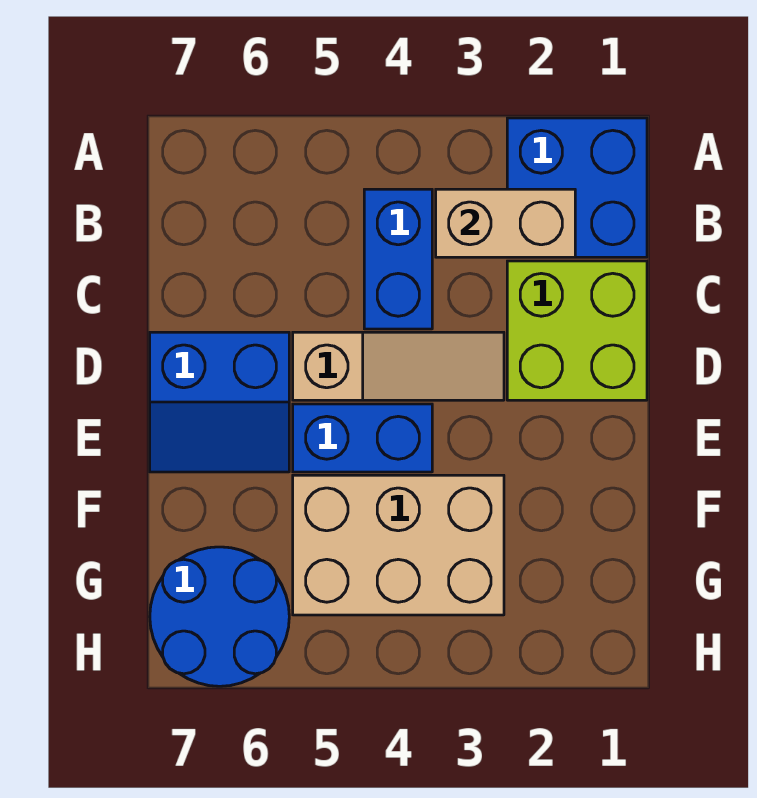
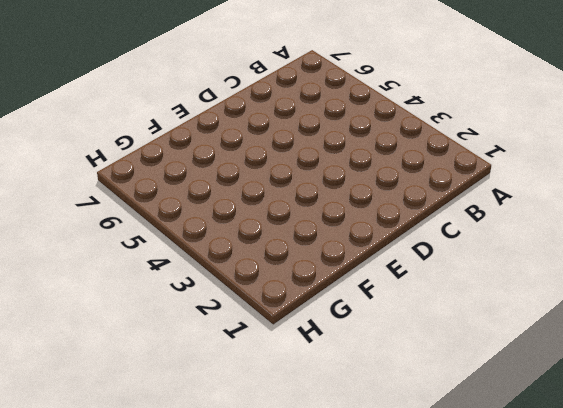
none -> blue 2x2 brick [507,118,647,257]
none -> blue 1x2 brick [364,189,432,329]

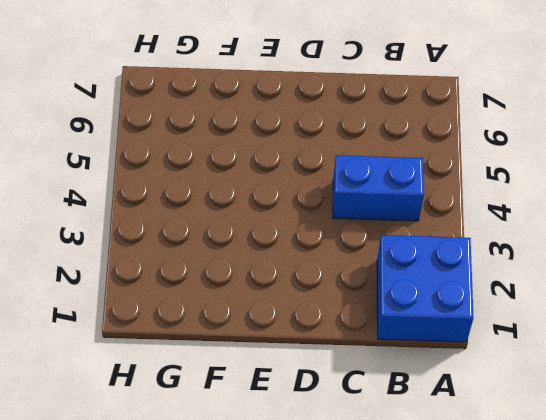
none -> lime 2x2 brick [507,261,647,400]
none -> tan 1x3 slope [293,332,504,400]

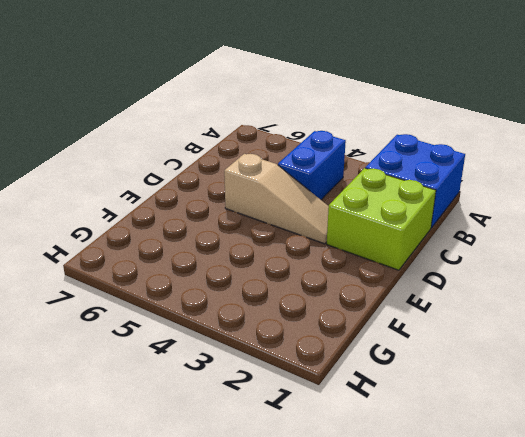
none -> blue 2x2 slope [150,332,289,472]
none -> blue 1x2 brick [293,404,432,472]

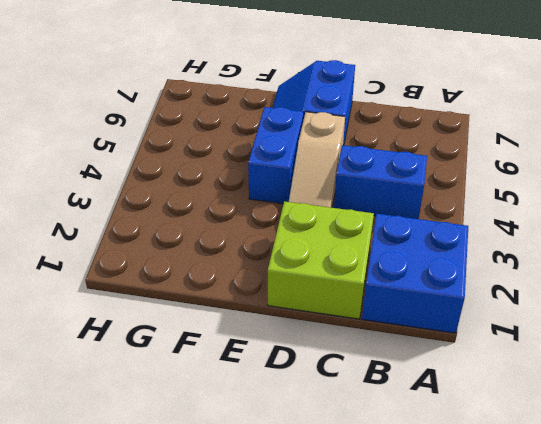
none -> tan 2x3 brick [293,475,504,615]
none -> blue 2x2 round brick [150,547,289,686]

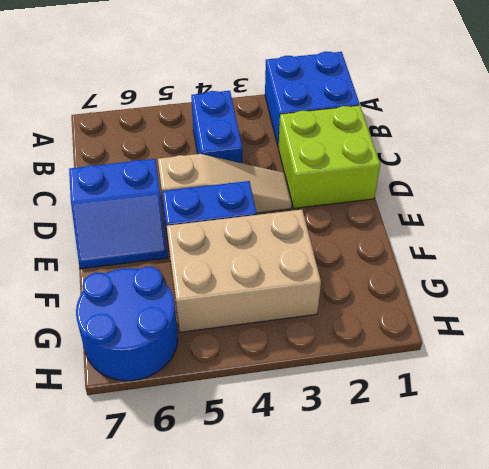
none -> tan 1x2 brick [436,189,575,257]

